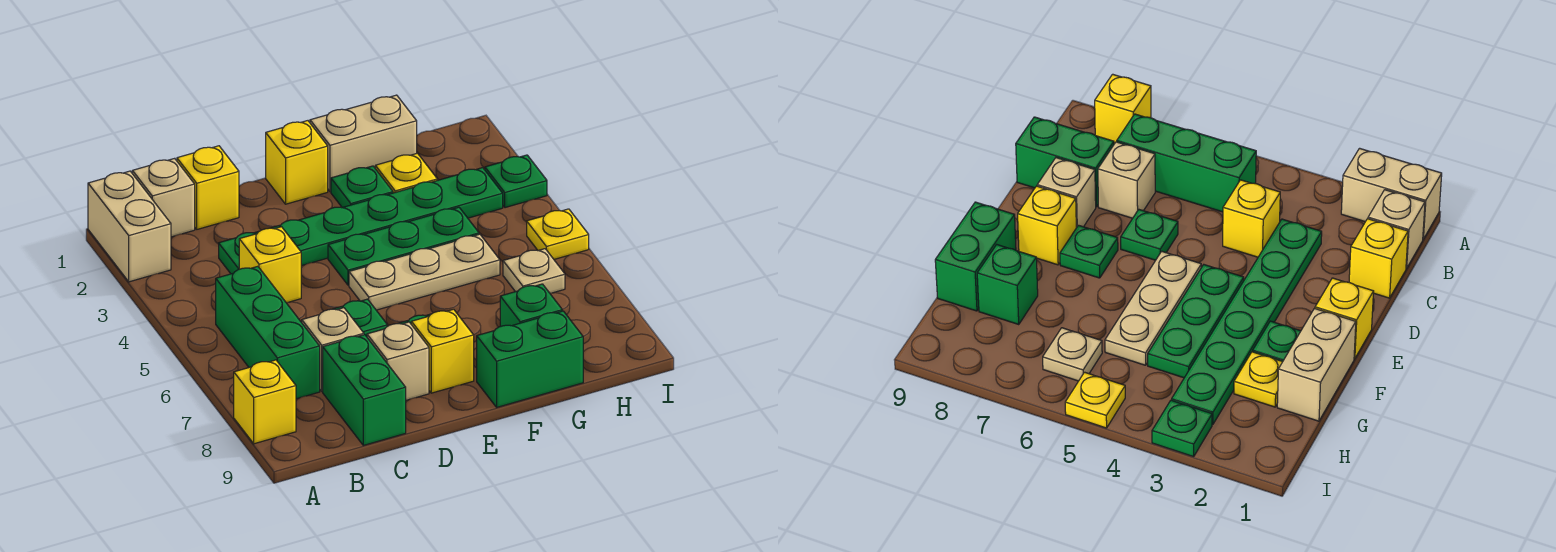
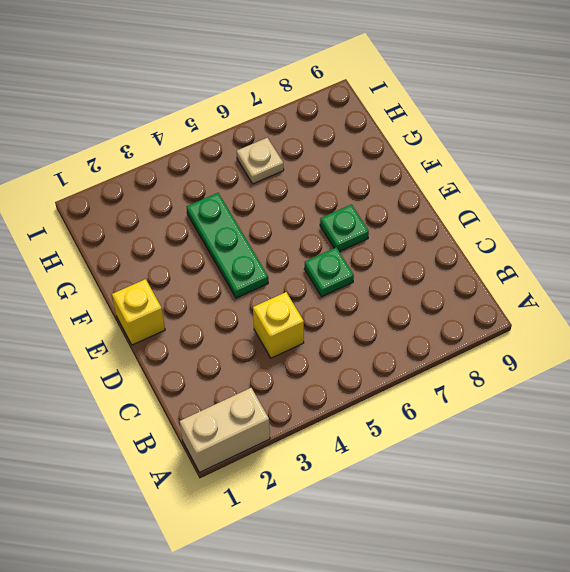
none -> yellow 1x1 brick [234,360,296,444]
none -> tan 1x1 brick [132,158,195,237]
none -> green 1x3 brick [216,266,320,399]

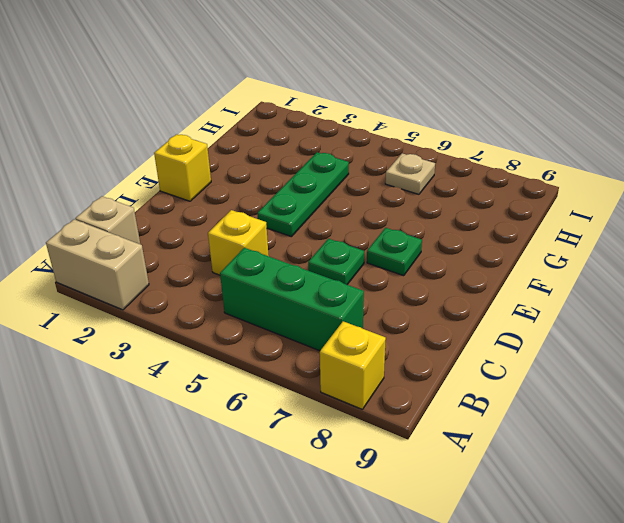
none -> yellow 1x1 brick [177,146,239,229]
none -> green 1x6 plate [219,168,503,274]
none -> tan 1x1 brick [302,308,364,391]

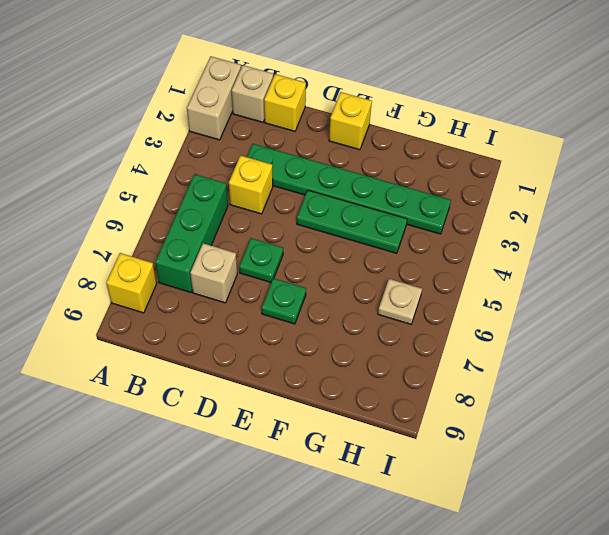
none -> green 1x2 brick [323,335,406,445]
none -> tan 1x1 brick [367,322,429,400]
none -> tan 1x3 plate [349,234,500,310]

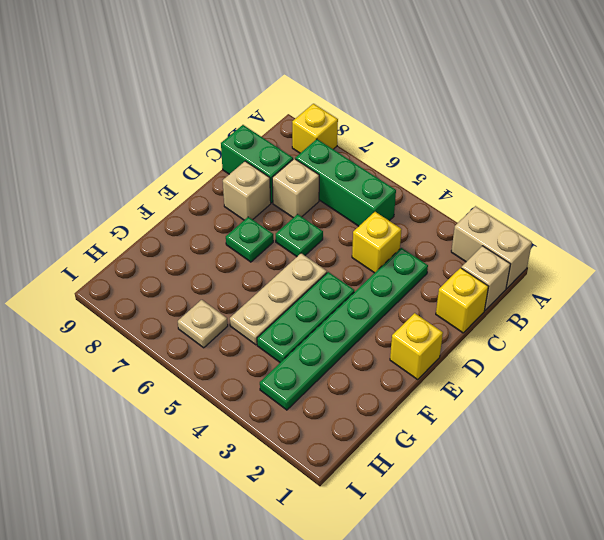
none -> yellow 1x1 brick [411,309,474,393]
none -> tan 1x2 brick [310,95,417,192]
none -> green 1x1 plate [331,166,393,208]

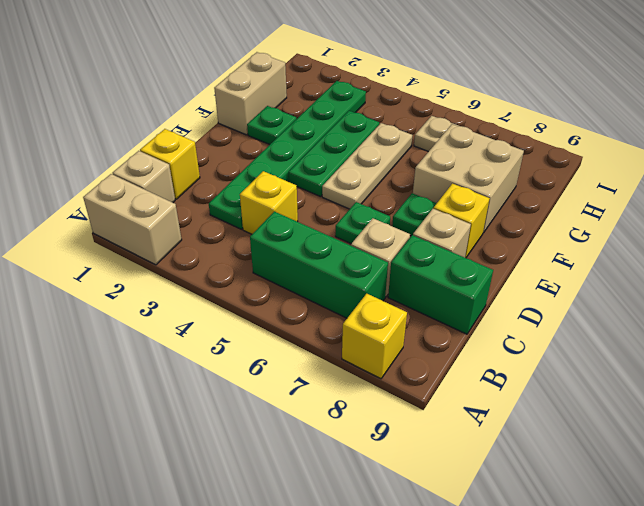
tan 2x2 brick [413,124,524,233] -> green 1x1 brick [500,284,562,326]
none -> yellow 1x1 brick [266,121,328,204]
none -> green 1x2 brick [477,311,583,407]
none -> yellow 1x1 plate [375,153,437,193]

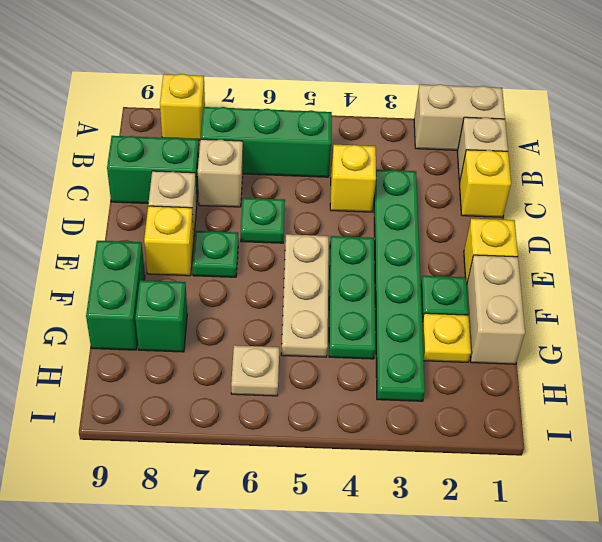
none -> green 1x1 plate [485,155,547,208]
none -> yellow 1x1 plate [527,209,589,259]

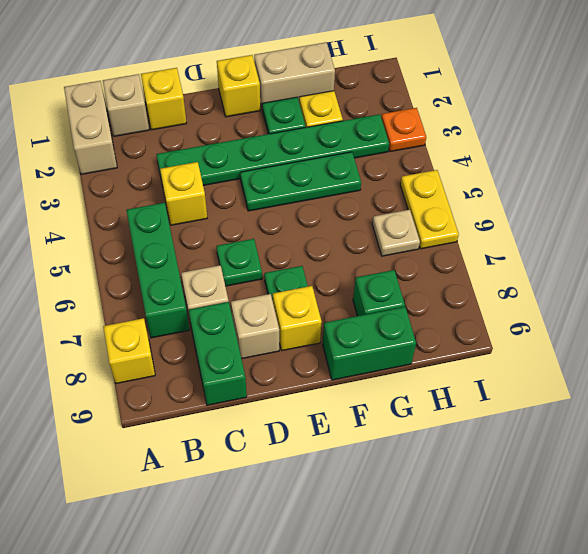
orange 1x1 plate [381,108,426,152] -> green 1x1 plate [485,155,547,208]
yellow 1x2 plate [400,170,459,249] -> yellow 1x1 plate [527,209,589,259]
none -> tan 1x3 plate [349,234,500,310]

